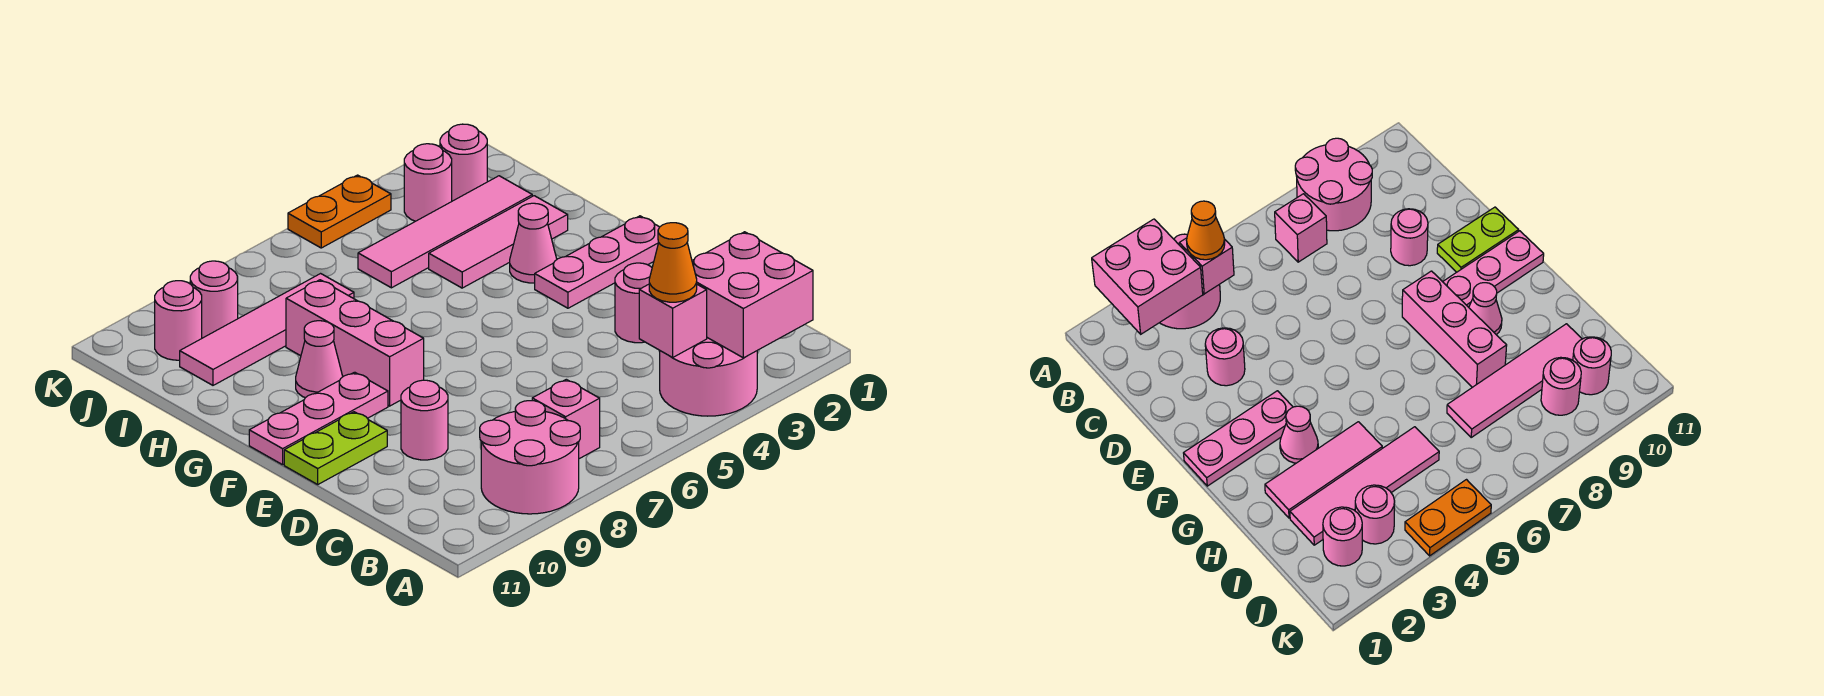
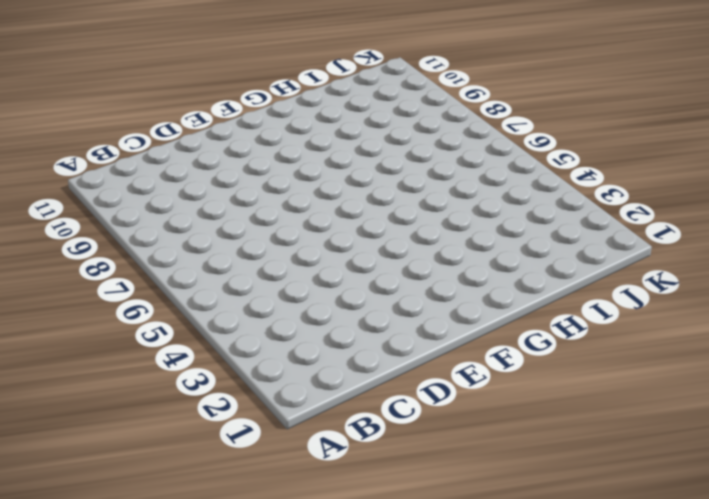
none -> pink 2x2 round brick [660,338,757,416]
none -> pink 2x2 round brick [480,401,580,514]
none -> pink 1x1 brick [532,379,600,459]

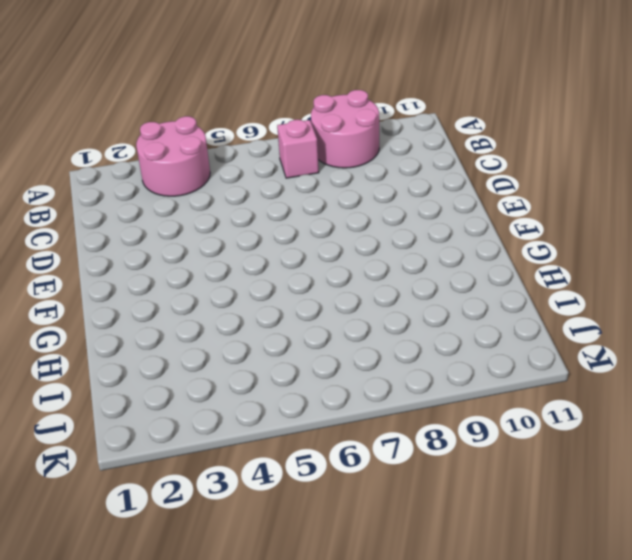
none -> pink 1x1 round brick [615,263,652,343]
none -> pink 1x1 round brick [401,380,448,460]
none -> lime 1x2 plate [284,412,387,484]

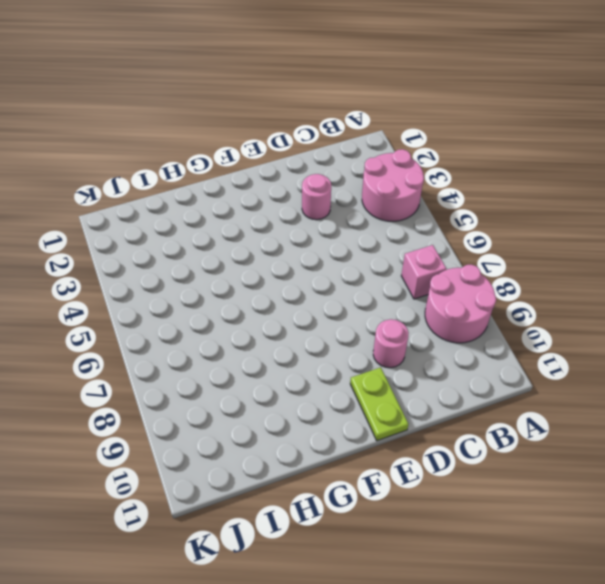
none -> pink 1x3 plate [535,216,659,308]
none -> pink 1x3 brick [286,280,424,406]
none -> pink 1x3 plate [249,372,388,465]

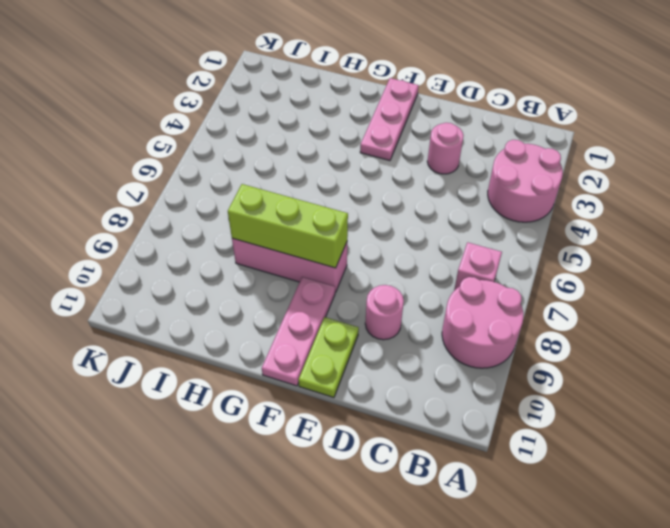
lime 1x3 brick [228,184,348,268] -> none
none -> pink 1x1 cone [510,203,557,283]
none -> pink 1x1 cone [296,321,343,398]
none -> pink 1x3 tile [429,196,568,288]

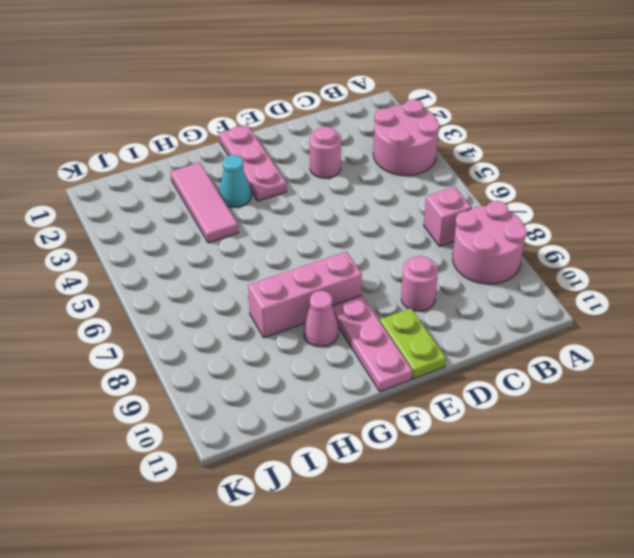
cyan 1x1 cone [219,155,251,207] -> pink 1x1 cone [510,203,557,283]
none -> pink 1x4 tile [358,176,532,288]
none -> pink 1x4 tile [180,274,354,385]
none -> pink 1x1 round brick [440,124,487,201]

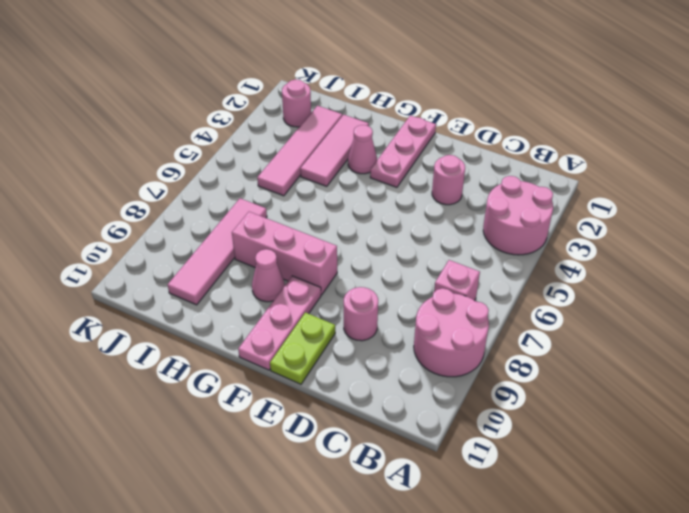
none -> pink 1x1 round brick [404,144,452,221]
none -> pink 1x1 round brick [190,261,238,338]
none -> pink 1x1 round brick [155,281,202,360]

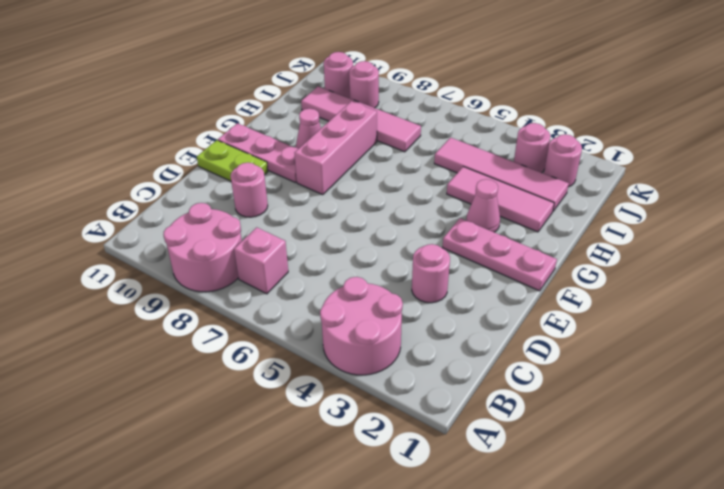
none -> orange 1x2 plate [288,175,391,248]
none -> pink 2x2 brick [692,232,813,358]
none -> pink 1x1 brick [639,284,707,358]

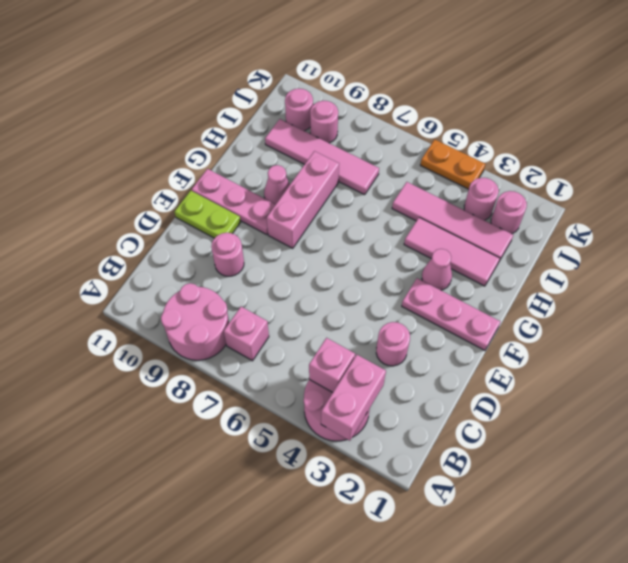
pink 1x2 brick [321,355,386,441] -> pink 2x2 brick [692,232,813,358]
none -> orange 1x1 cone [649,223,697,302]

